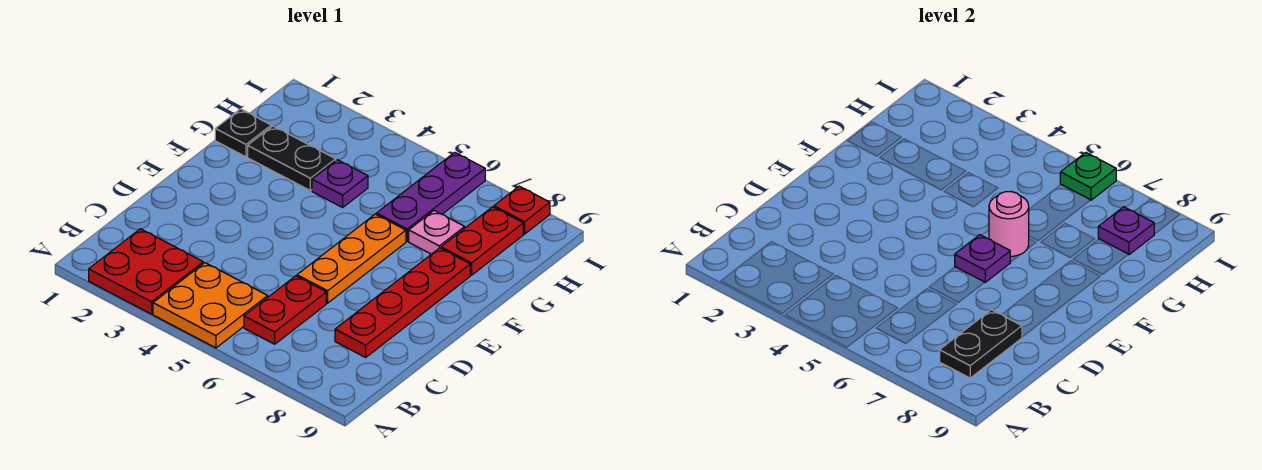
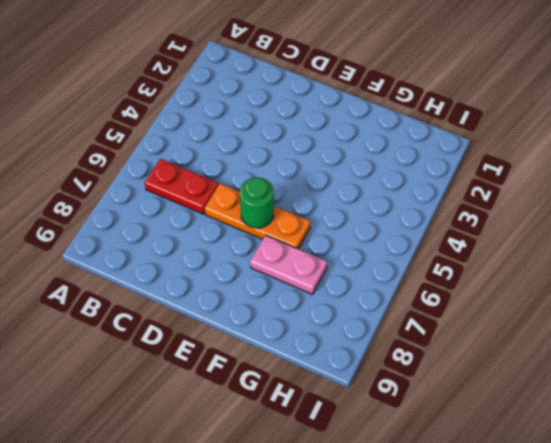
green 1x1 round brick [240,178,274,228] -> purple 1x1 plate [955,235,1010,282]
pink 1x2 plate [250,235,327,294] -> pink 1x1 plate [409,211,465,254]
none -> red 2x2 plate [89,229,203,314]
none -> orange 2x2 plate [153,263,268,348]
none -> red 1x4 plate [335,248,470,357]

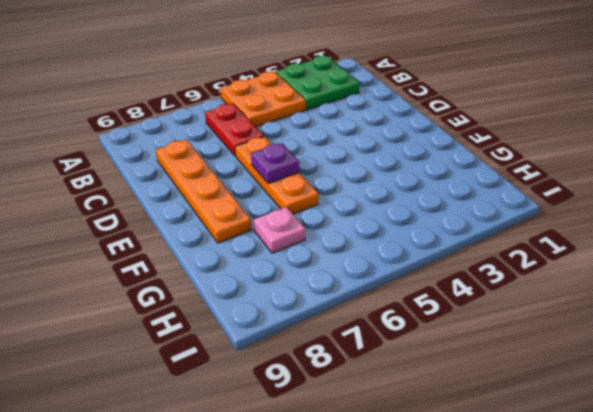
green 2x2 plate [276,56,360,110] -> red 2x2 plate [89,229,203,314]
orange 1x4 plate [156,140,252,243] -> red 1x4 plate [335,248,470,357]
none -> black 1x1 plate [215,109,272,157]
none -> black 1x2 plate [248,126,336,191]
none -> purple 1x1 plate [312,160,368,207]

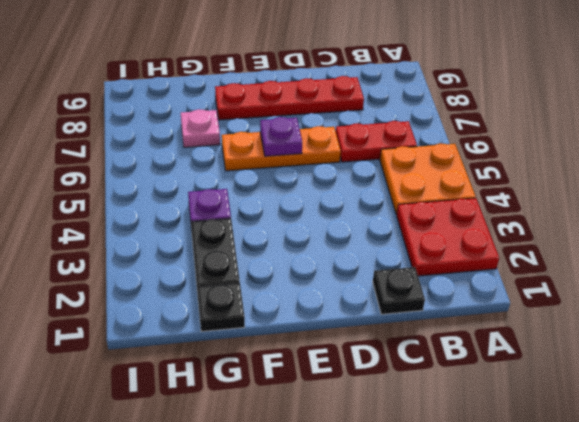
black 1x1 plate [373,267,425,314] -> none
none -> purple 1x3 plate [376,152,485,241]
none -> red 1x2 plate [441,207,523,275]
none -> red 1x1 plate [494,186,550,234]

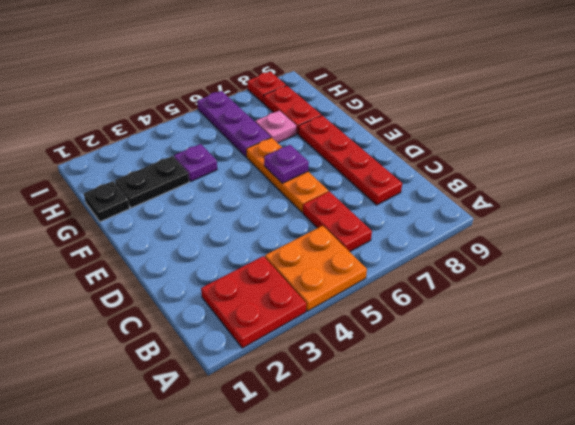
none -> black 1x2 plate [940,310,1022,378]
none -> pink 1x1 round brick [989,192,1029,256]
none -> purple 1x1 plate [1098,207,1154,255]

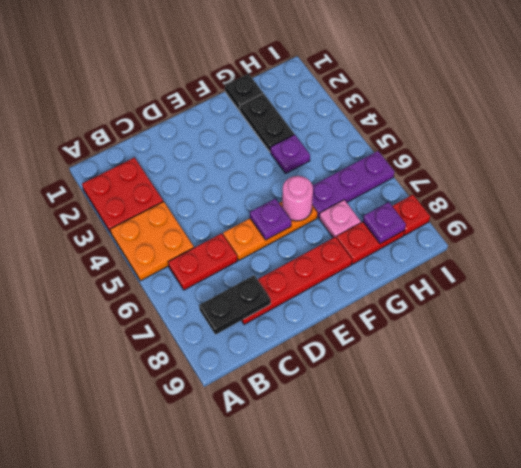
none -> green 1x1 plate [1060,152,1116,200]

